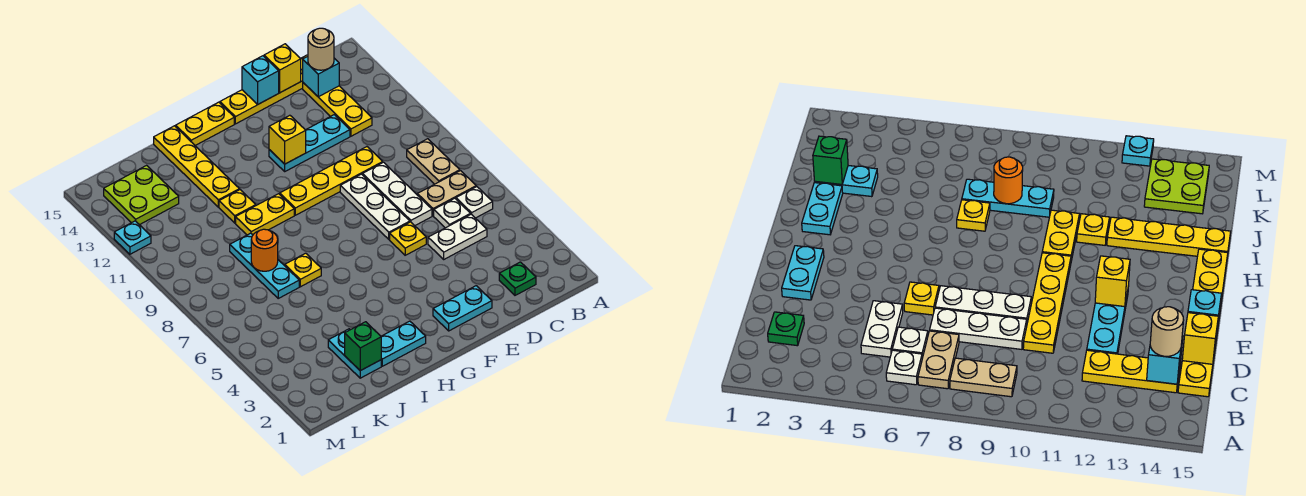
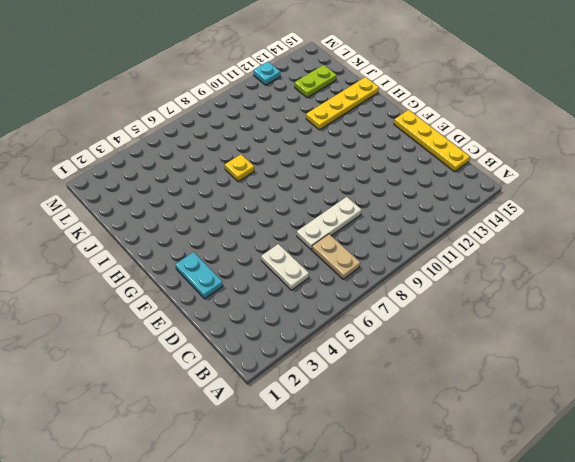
lime 1x2 plate [295,65,337,98] -> lime 2x2 plate [104,165,179,225]
none -> white 1x1 plate [456,187,493,218]
none -> tan 1x2 plate [407,139,460,184]
none -> green 1x1 plate [499,262,536,295]
none -> white 1x1 plate [434,198,471,228]

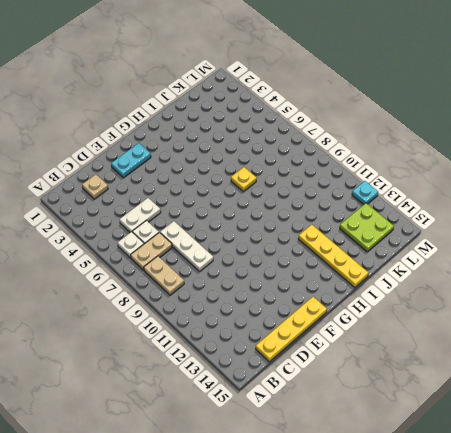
tan 1x1 plate [82,174,108,199] -> green 1x1 plate [499,262,536,295]
none -> yellow 1x3 plate [303,83,372,136]
none -> yellow 1x4 plate [280,147,383,215]
none -> cyan 1x3 plate [269,115,350,171]
none -> yellow 1x1 plate [390,222,426,255]

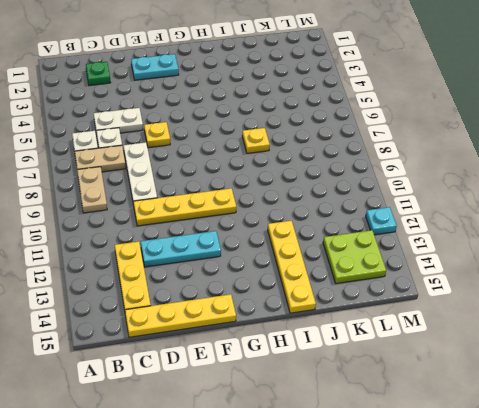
none -> white 1x3 plate [340,174,410,239]
none -> yellow 1x2 plate [176,102,234,145]
none -> cyan 1x2 plate [381,321,426,366]
none -> yellow 1x2 plate [236,194,294,235]

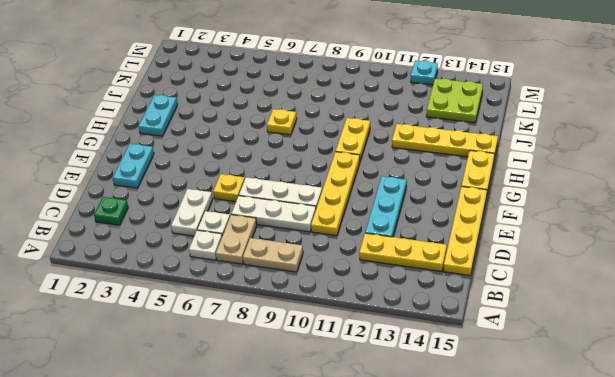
none -> yellow 1x1 plate [219,190,256,223]
none -> cyan 1x2 plate [328,329,381,378]
none -> cyan 1x3 plate [230,233,299,298]
none -> cyan 1x1 brick [303,57,339,97]

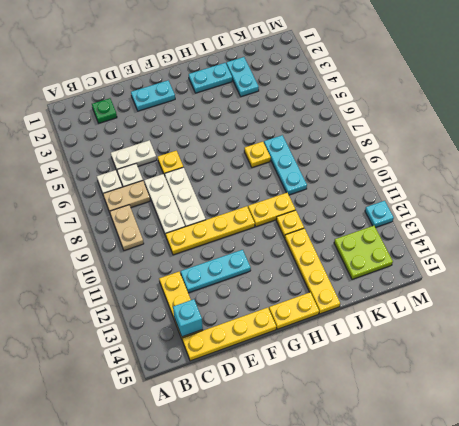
none -> yellow 1x1 brick [264,44,301,93]
none -> cyan 1x1 brick [242,56,279,105]
none -> yellow 1x1 brick [269,115,306,164]
none -> green 1x1 brick [345,322,381,371]

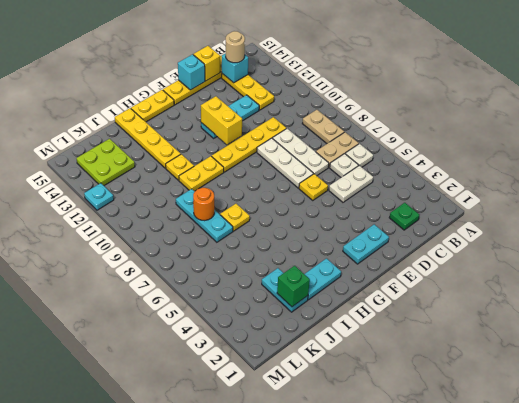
yellow 1x2 brick [201,96,242,145] -> yellow 1x1 brick [269,115,306,164]

